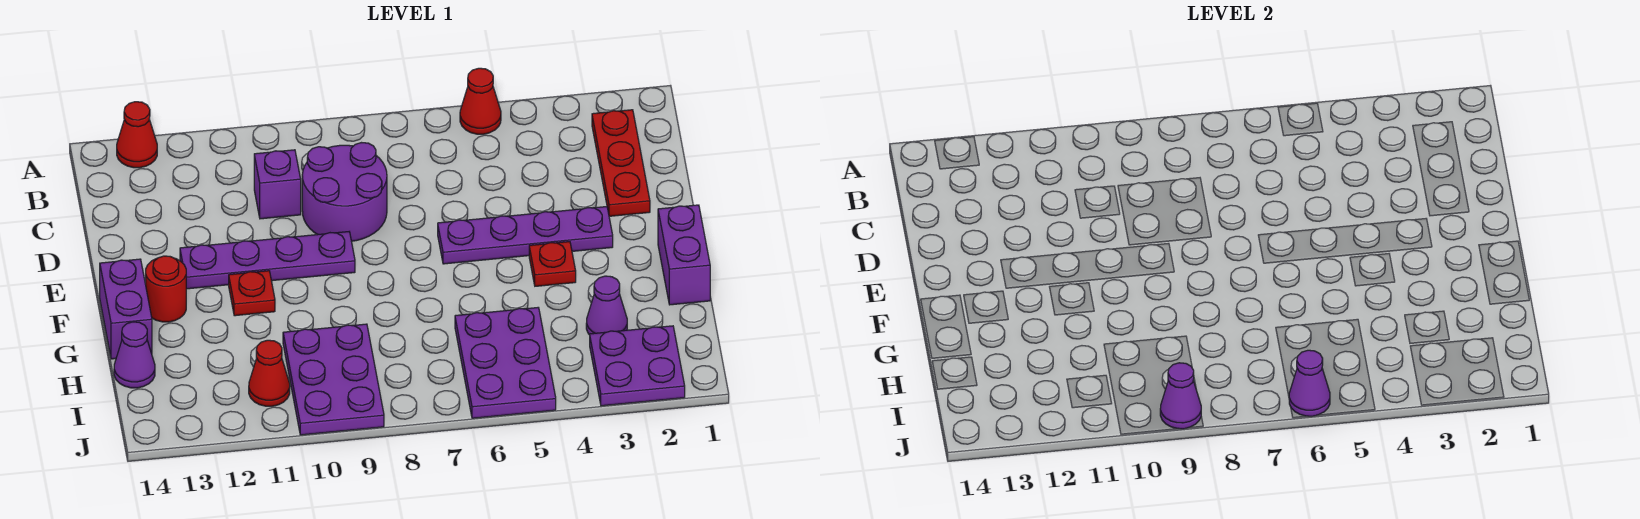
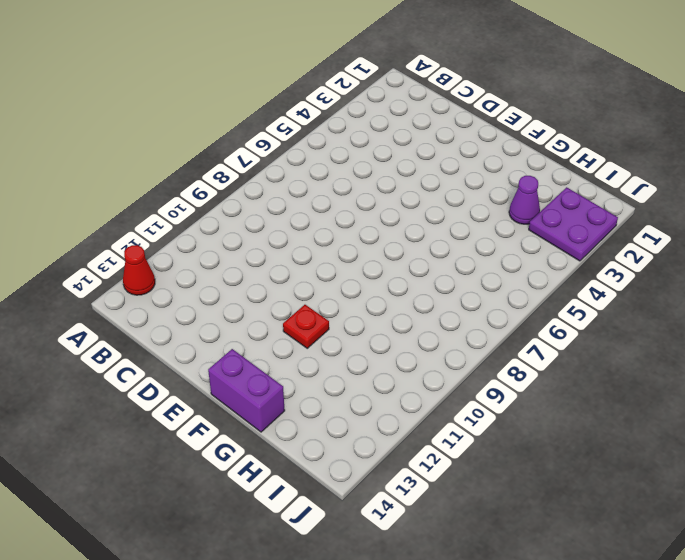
none -> red 1x1 cone [460,68,501,134]
none -> red 1x3 plate [592,110,650,216]
none -> purple 2x2 round brick [302,143,387,241]

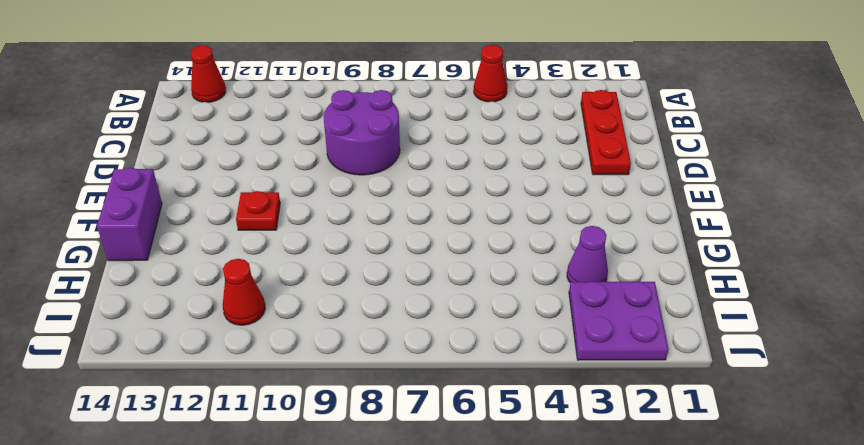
none -> purple 1x1 brick [254,150,301,219]
none -> purple 1x4 plate [438,207,613,264]
none -> purple 1x4 plate [180,232,355,289]

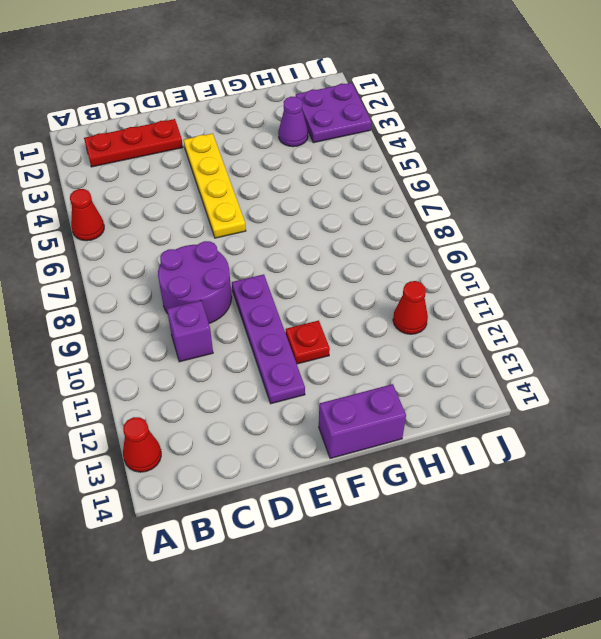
yellow 1x4 plate [184,133,246,238] -> purple 1x4 plate [438,207,613,264]
none -> purple 1x2 brick [658,205,710,305]
none -> red 1x1 plate [529,242,576,286]
none -> red 1x1 round brick [146,256,186,322]

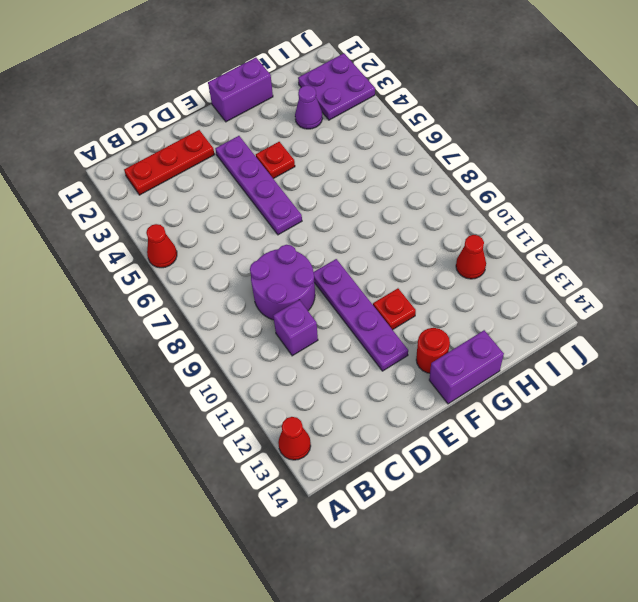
none -> purple 2x3 plate [455,308,556,418]
none -> purple 2x3 plate [283,324,384,435]
none -> purple 1x1 cone [114,322,155,388]

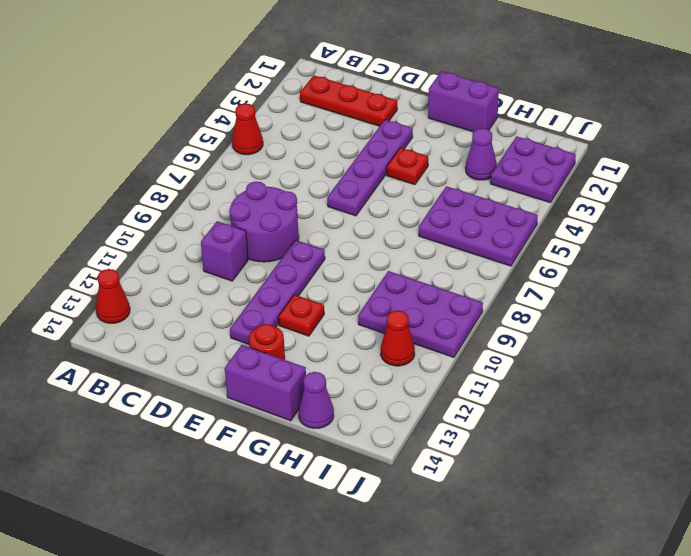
none -> purple 1x1 cone [1289,350,1330,416]
none -> purple 1x1 cone [1160,363,1201,429]

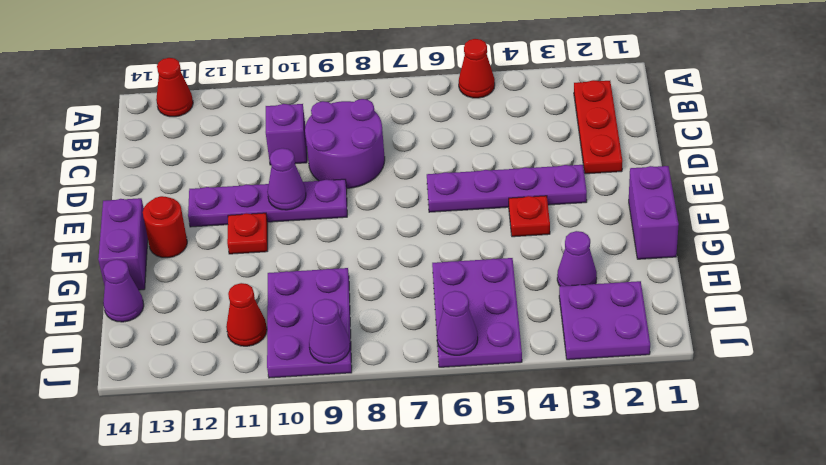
purple 1x1 cone [267,148,306,210] -> none

